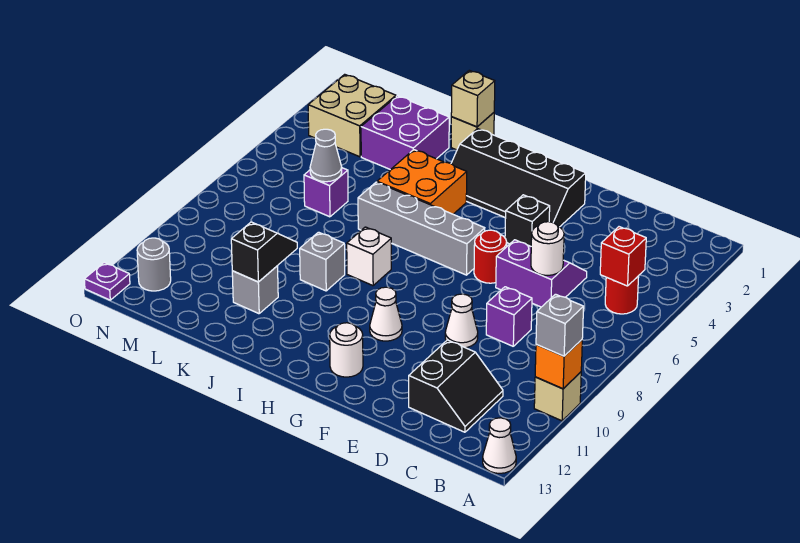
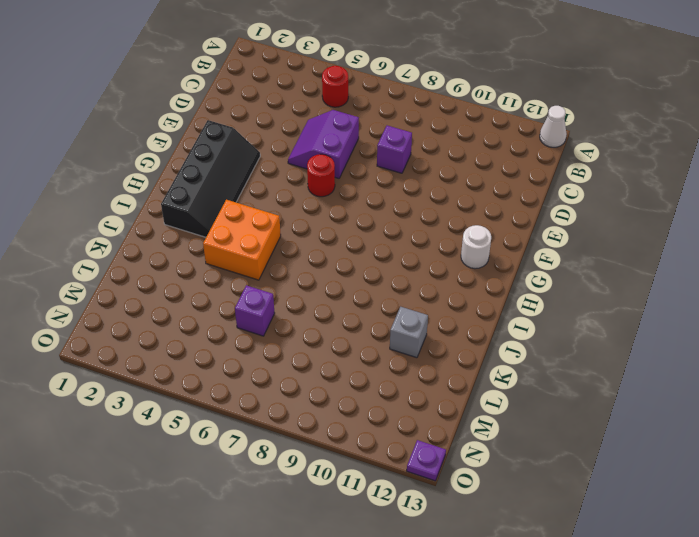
none -> tan 1x1 brick [534,372,581,421]
none -> black 2x2 slope [409,340,503,432]
none -> white 1x1 cone [445,294,478,348]
none -> black 1x1 brick [505,195,550,246]

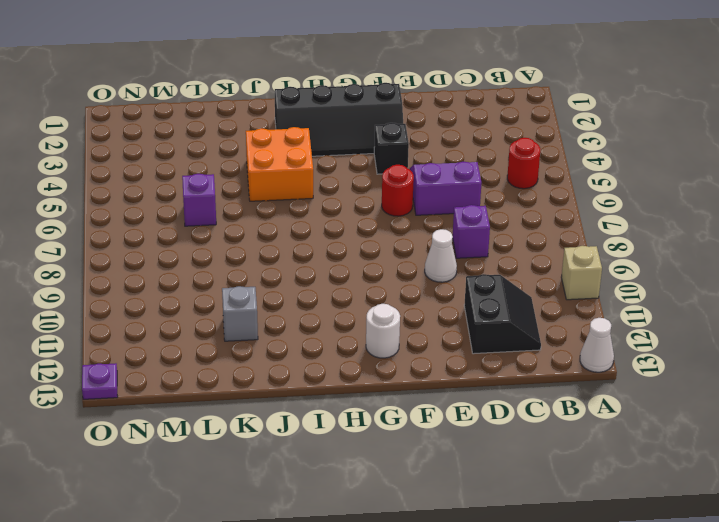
none -> grey 1x4 brick [358,182,485,275]
none -> white 1x1 cone [370,287,402,341]
none -> white 1x1 brick [347,227,391,286]
none -> tan 1x1 brick [451,113,494,150]

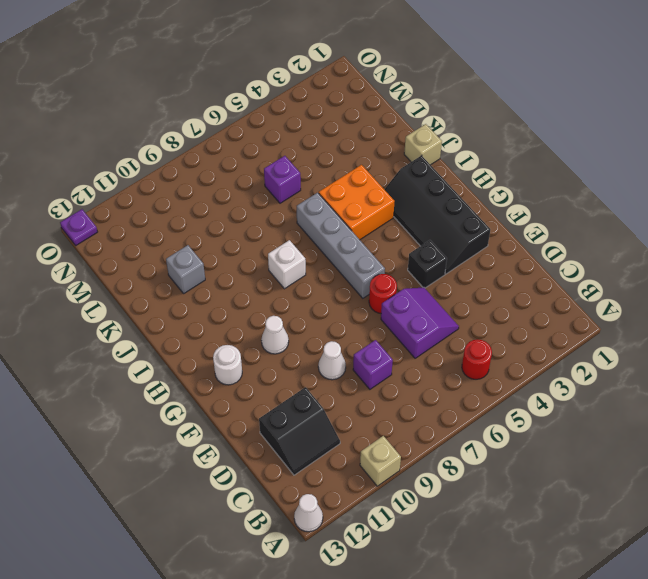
none -> grey 1x1 brick [300,232,345,291]
none -> purple 2x2 brick [361,96,449,170]
none -> tan 2x2 brick [308,74,396,157]
none -> grey 1x1 round brick [137,238,171,291]

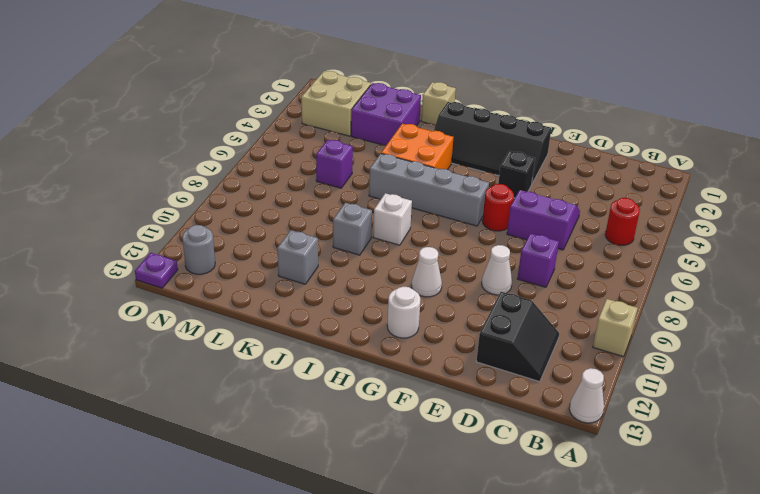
none -> orange 1x1 brick [535,340,582,389]
none -> red 1x1 brick [600,227,646,286]
none -> white 1x1 round brick [531,222,564,275]
none -> tan 1x1 brick [451,70,495,127]

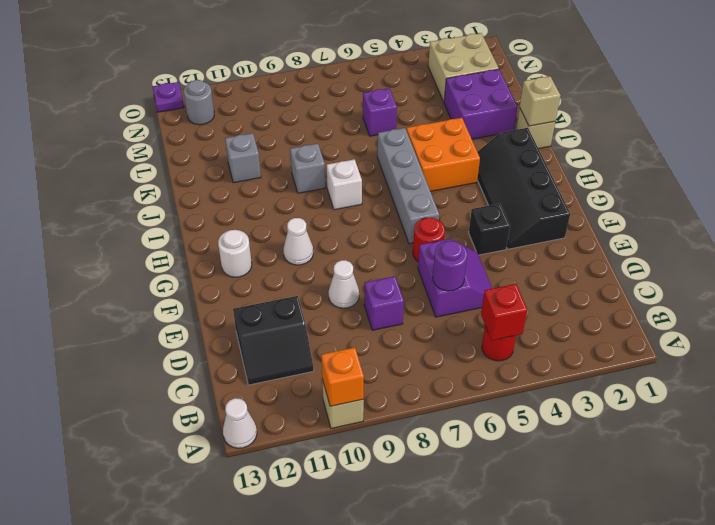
purple 1x1 round brick [433,241,467,291] -> white 1x1 round brick [531,222,564,275]
none -> black 1x2 slope [231,222,297,282]
none -> grey 1x1 cone [310,129,342,182]
none -> grey 1x1 brick [536,294,584,356]

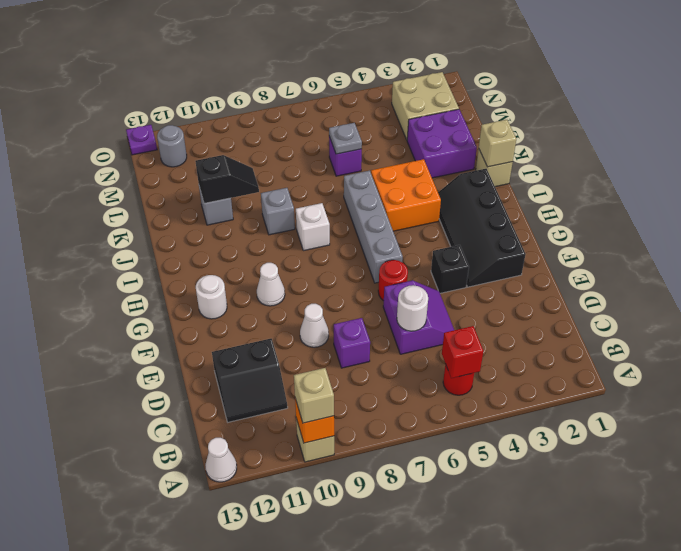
tan 1x1 brick [294,368,334,423] -> grey 1x1 brick [536,294,584,356]
grey 1x1 plate [329,123,362,154] -> grey 1x1 cone [310,129,342,182]

